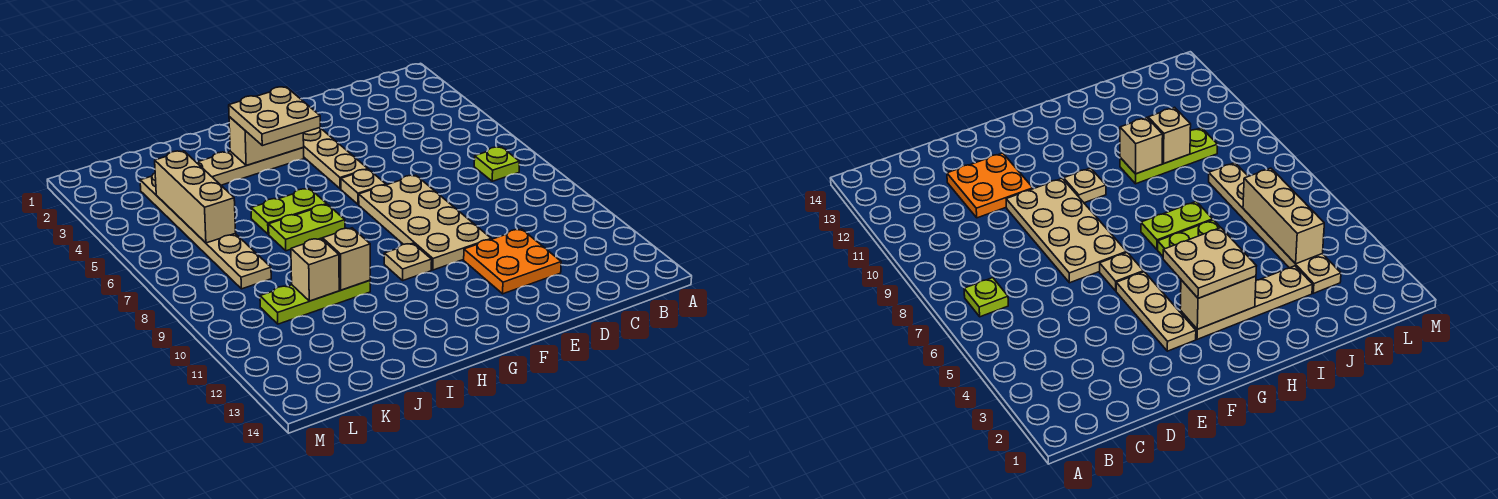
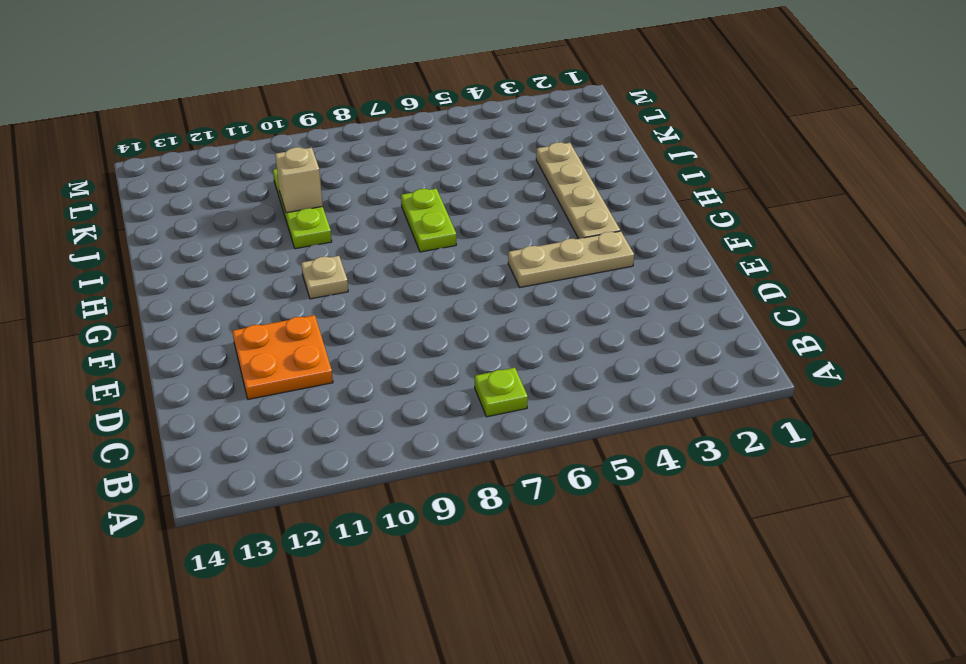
none -> tan 2x4 plate [359,175,491,270]
none -> tan 1x1 plate [341,169,386,204]
none -> lime 1x2 plate [251,189,327,234]

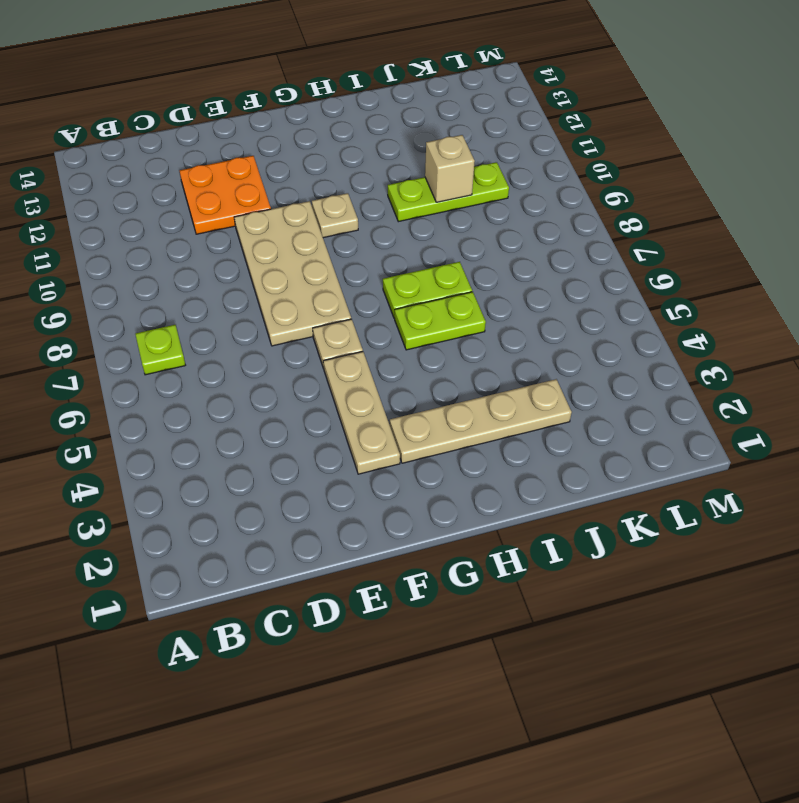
none -> tan 1x6 plate [140,173,271,289]
none -> tan 1x2 brick [229,117,304,165]
none -> tan 1x1 brick [322,228,370,290]

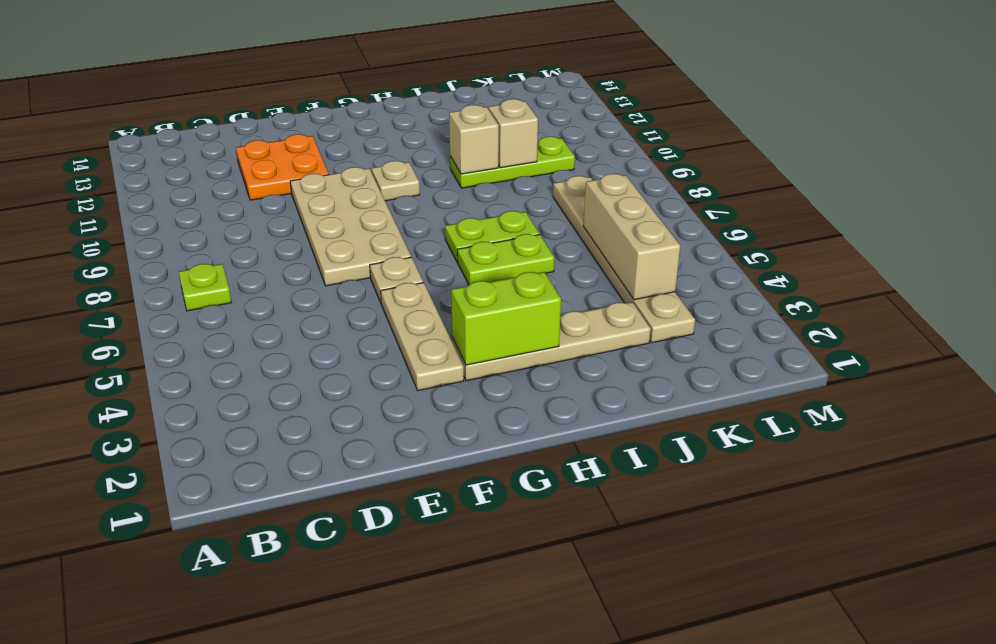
lime 1x2 brick [451,272,561,365] -> tan 1x2 brick [229,117,304,165]
none -> tan 2x2 plate [229,87,320,146]

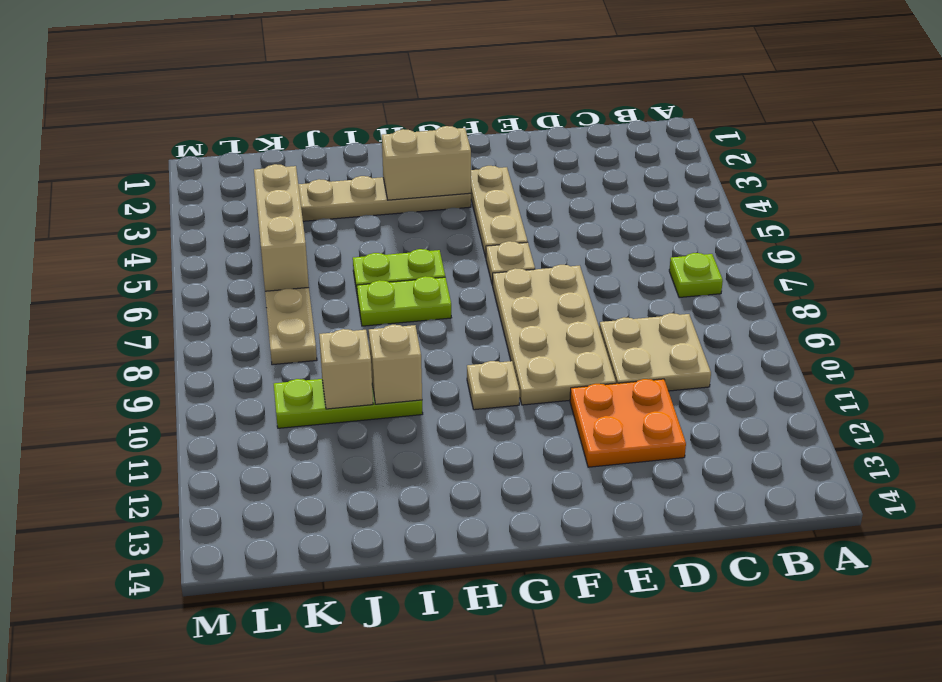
tan 2x2 plate [599,313,711,391] -> tan 2x2 plate moved to [229,87,320,146]

